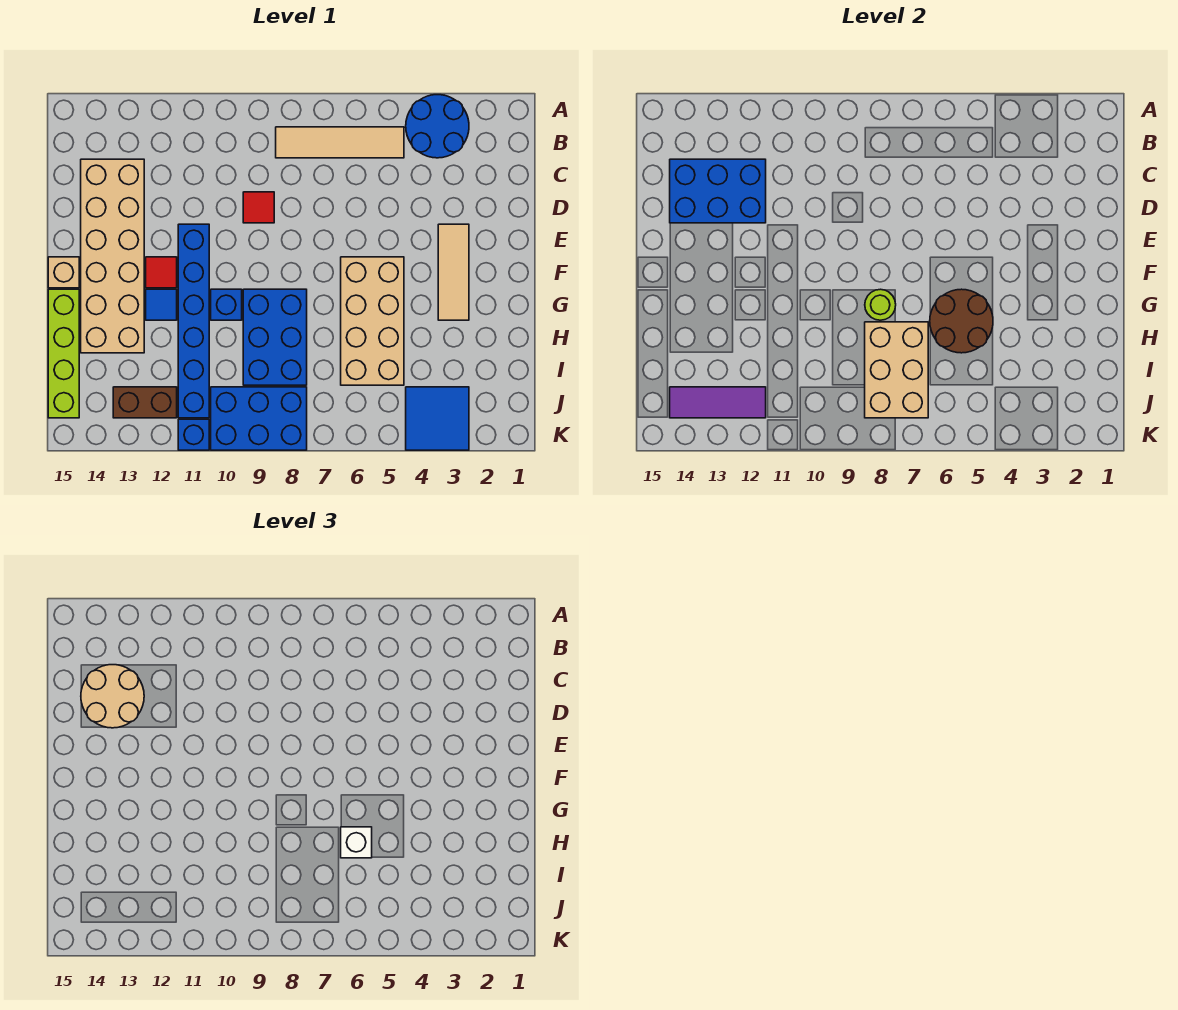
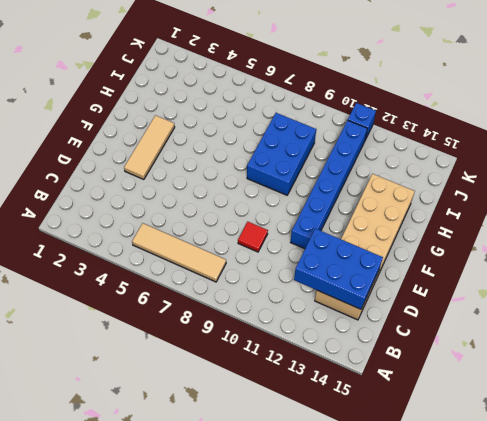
none -> blue 2x2 round brick [406,95,469,158]
none -> tan 2x4 brick [341,257,404,385]
none -> red 1x1 tile [146,257,177,288]

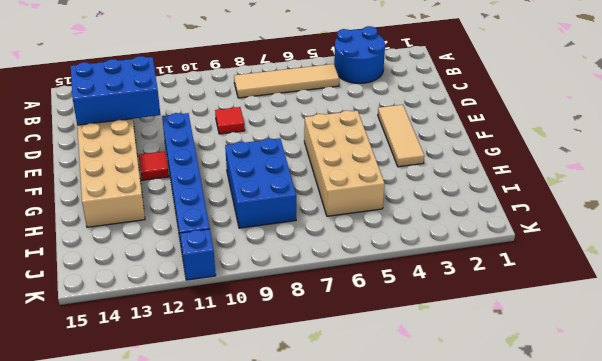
none -> tan 1x1 brick [48,257,79,288]
none -> blue 1x1 brick [211,289,242,320]
none -> blue 1x1 tile [146,289,177,320]

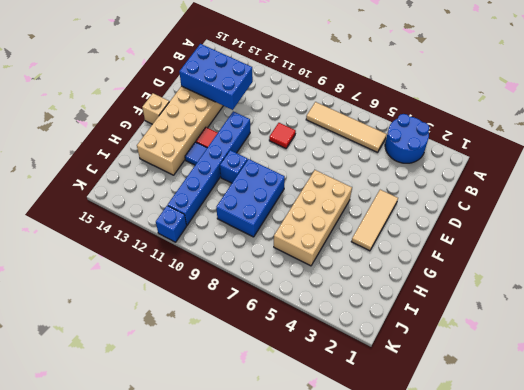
none -> lime 1x4 brick [48,289,79,418]
none -> blue 2x2 tile [406,387,469,450]
none -> blue 2x3 brick [211,387,307,450]

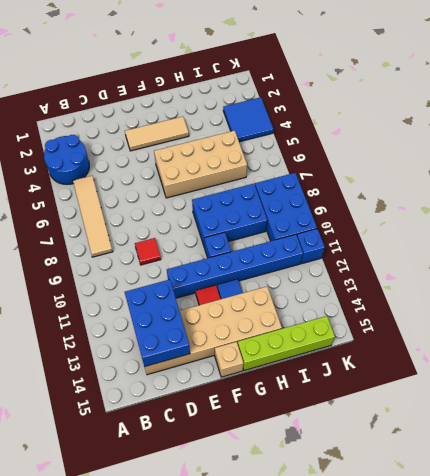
none -> brown 1x2 brick [113,387,177,418]
none -> brown 2x2 round brick [930,289,993,353]
none -> lime 1x1 round brick [865,289,896,320]

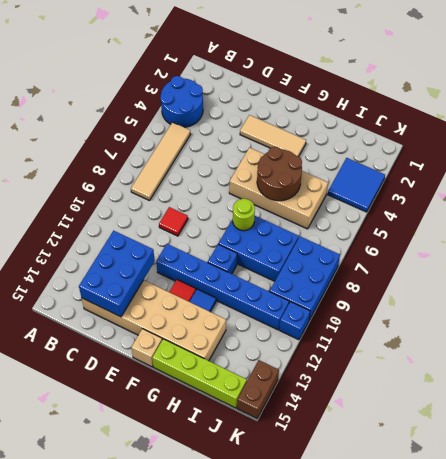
brown 1x2 brick [237,360,279,418] -> brown 1x2 brick moved to [113,387,177,418]
none -> tan 2x3 brick [865,322,928,418]
none -> purple 1x3 tile [670,387,766,418]
none -> tan 2x2 round brick [81,665,144,728]

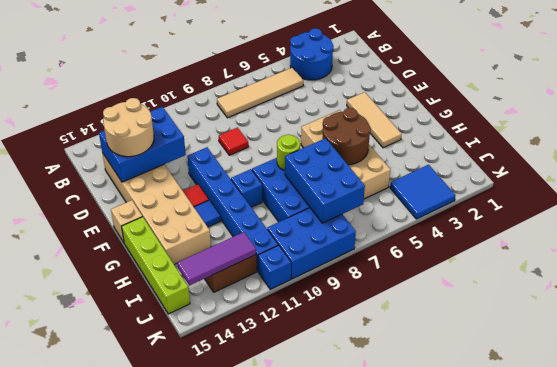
blue 2x3 brick [285,138,365,223] -> tan 2x3 brick [865,322,928,418]
none -> white 1x1 brick [341,827,372,858]

